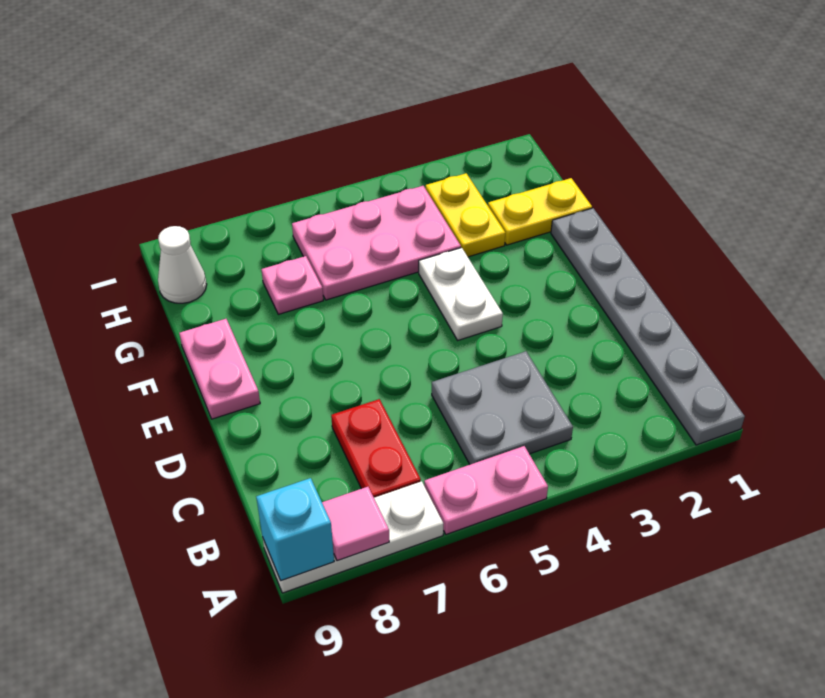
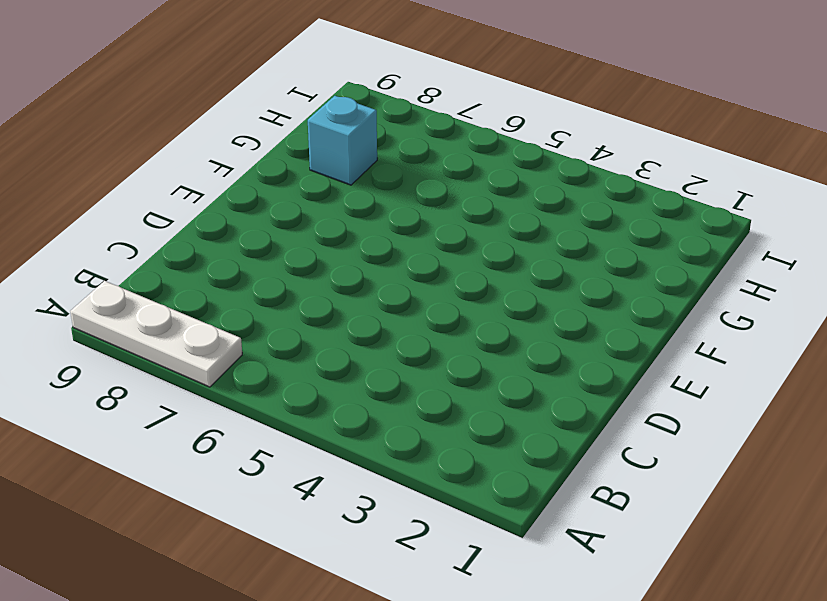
cyan 1x1 brick [308,96,377,185] -> cyan 1x1 brick moved to [256,478,334,581]
none -> grey 1x6 plate [551,208,745,445]
none -> pink 1x2 plate [424,446,548,534]
none -> grey 2x2 plate [432,351,573,464]

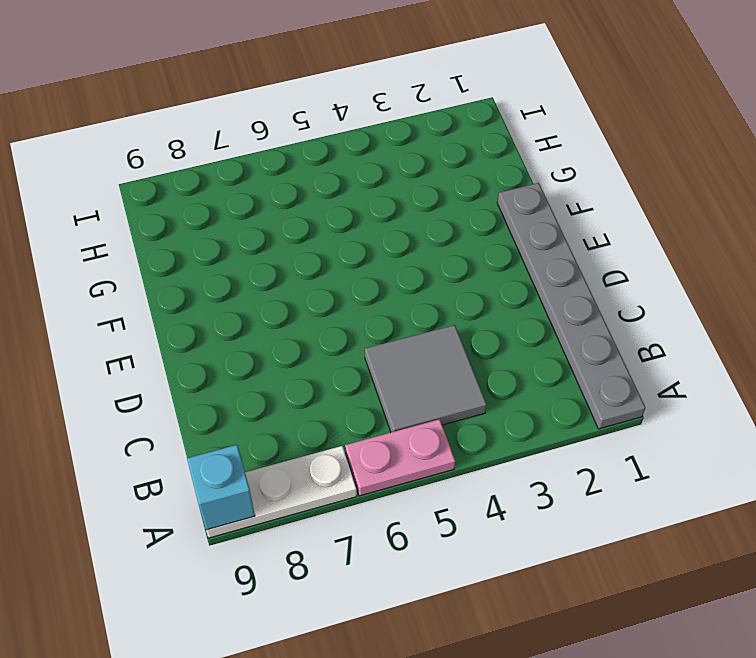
grey 2x2 tile [365,325,487,432] -> grey 2x2 plate [432,351,573,464]
none -> red 1x2 plate [331,399,421,498]
none -> white 1x2 plate [419,248,503,340]
none -> pink 1x2 plate [179,319,260,419]

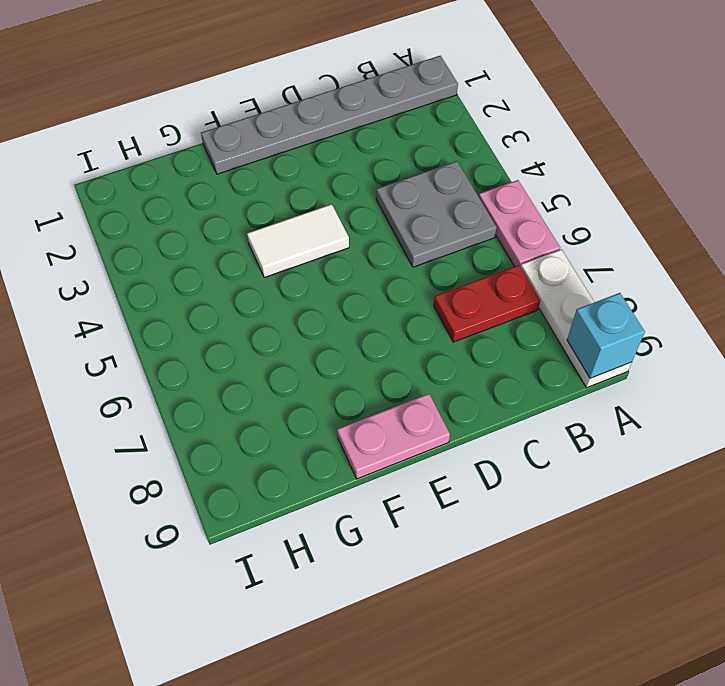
white 1x2 tile [247,204,349,278] -> white 1x2 plate [419,248,503,340]
none -> yellow 1x2 plate [488,178,592,245]
none -> yellow 1x2 plate [426,173,505,257]
none -> pink 2x3 plate [292,186,461,300]

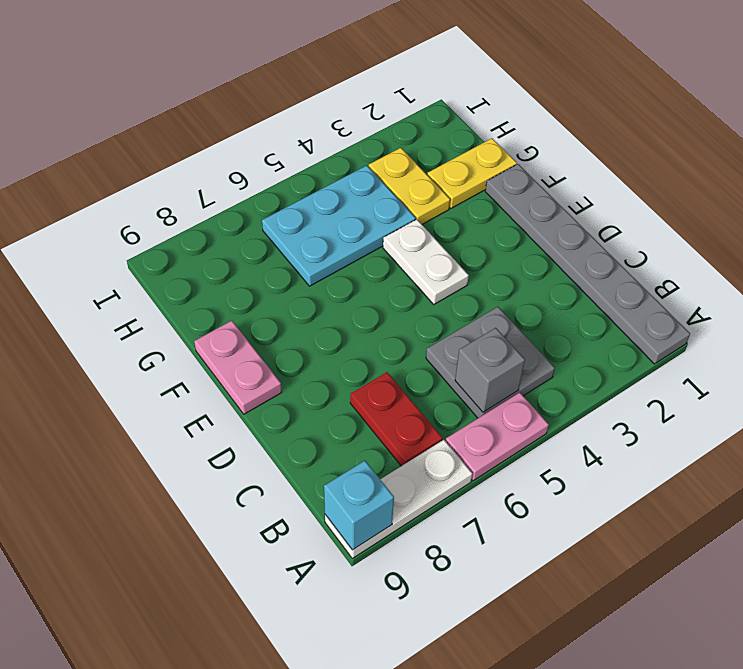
grey 1x1 brick [455,328,525,412] -> none
cyan 2x3 plate [262,166,416,286] -> pink 2x3 plate [292,186,461,300]
none -> pink 1x1 plate [261,256,323,314]
none -> white 1x1 cone [158,226,207,303]
none -> pink 1x1 tile [322,487,389,561]

